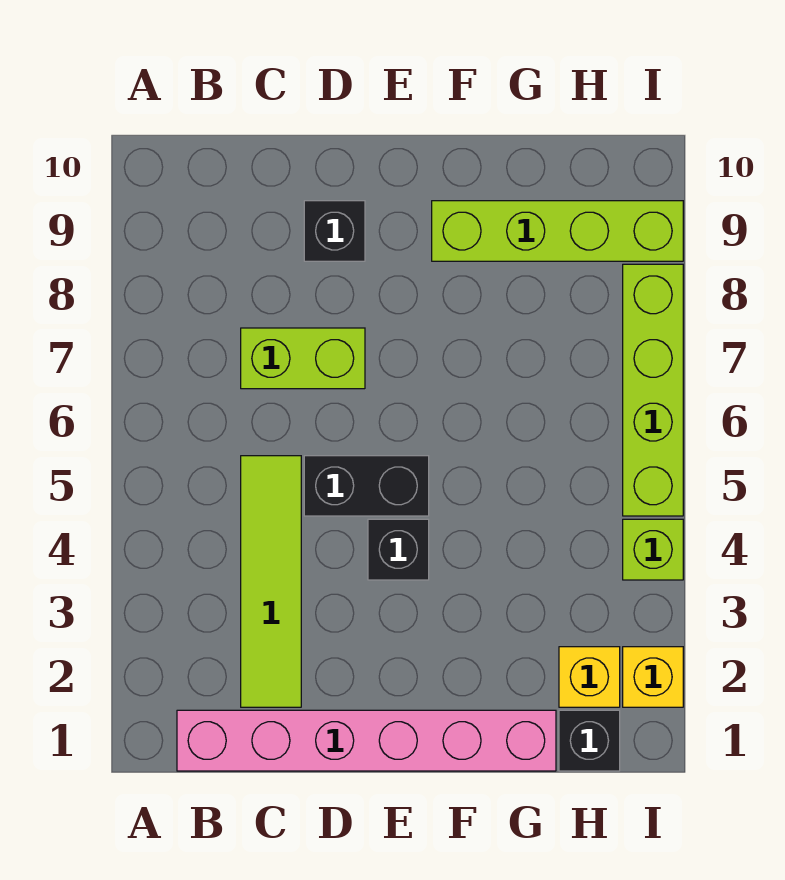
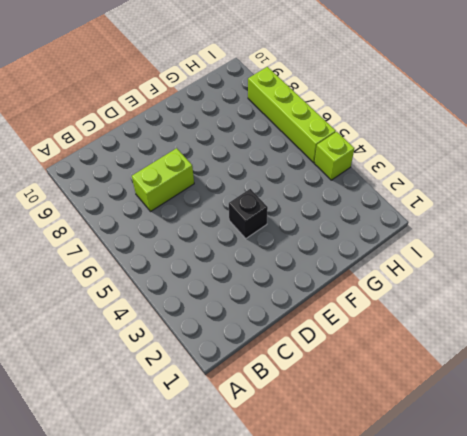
none -> pink 1x6 brick [177,710,556,771]
none -> lime 1x4 tile [241,456,301,707]
none -> black 1x2 brick [304,456,429,516]

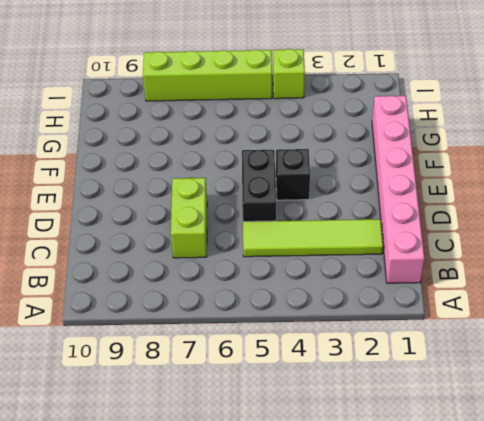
none -> black 1x1 brick [304,201,365,261]
none -> lime 1x4 brick [432,201,683,261]
none -> black 1x1 brick [559,710,620,771]

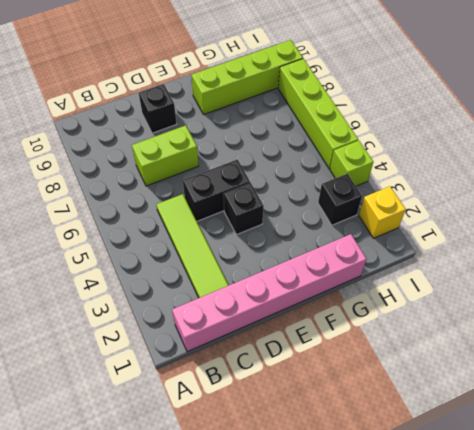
black 1x1 brick [318,174,362,225] -> black 1x1 brick moved to [559,710,620,771]
none -> yellow 1x1 brick [559,647,620,707]

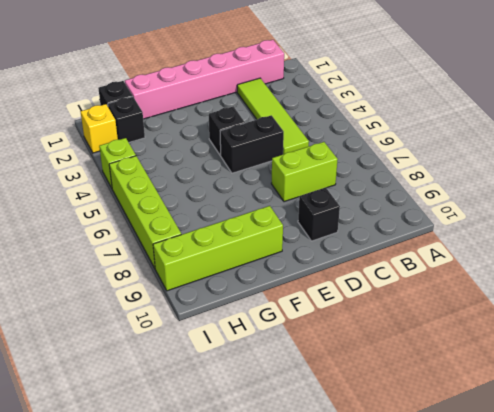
black 1x1 brick [108,97,145,142] -> yellow 1x1 brick [559,647,620,707]

